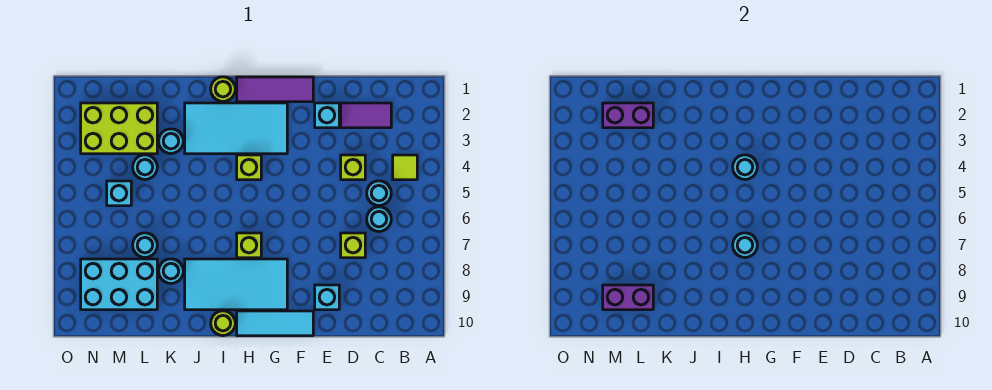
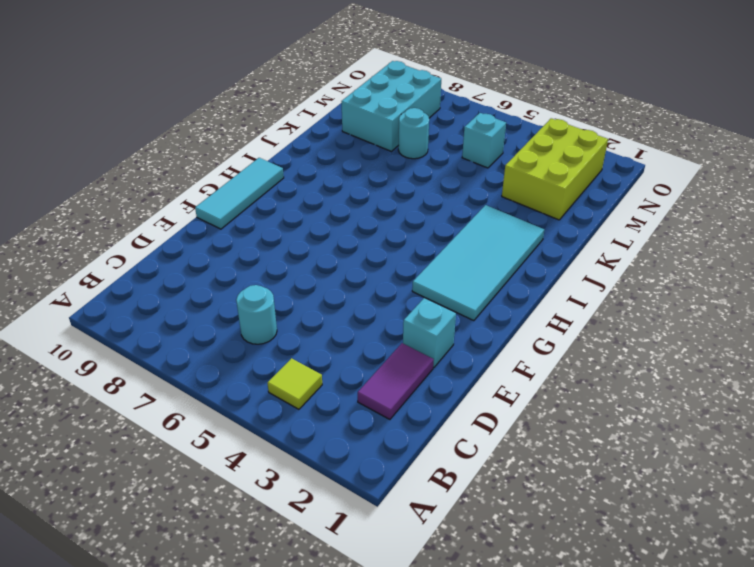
none -> cyan 1x1 round brick [367,181,391,206]
none -> lime 1x1 brick [341,155,365,180]
none -> lime 1x1 brick [341,233,365,258]

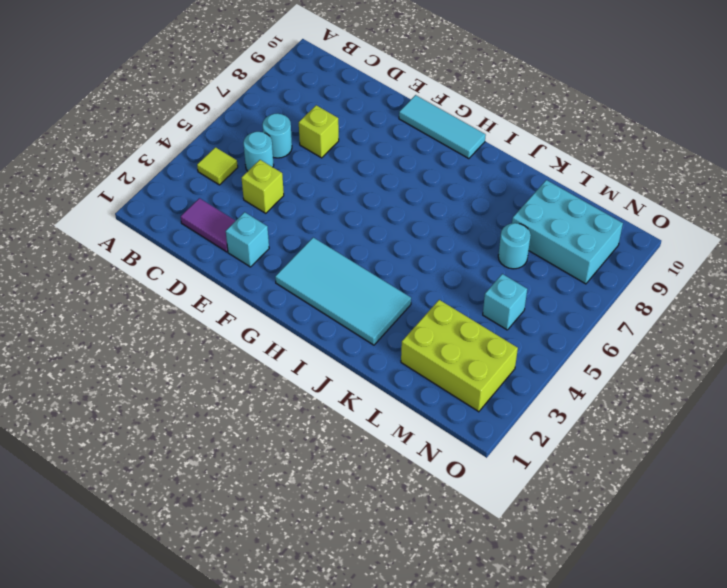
none -> cyan 1x1 brick [315,285,339,310]
none -> purple 1x3 tile [237,77,313,102]
none -> cyan 2x4 tile [185,259,287,310]

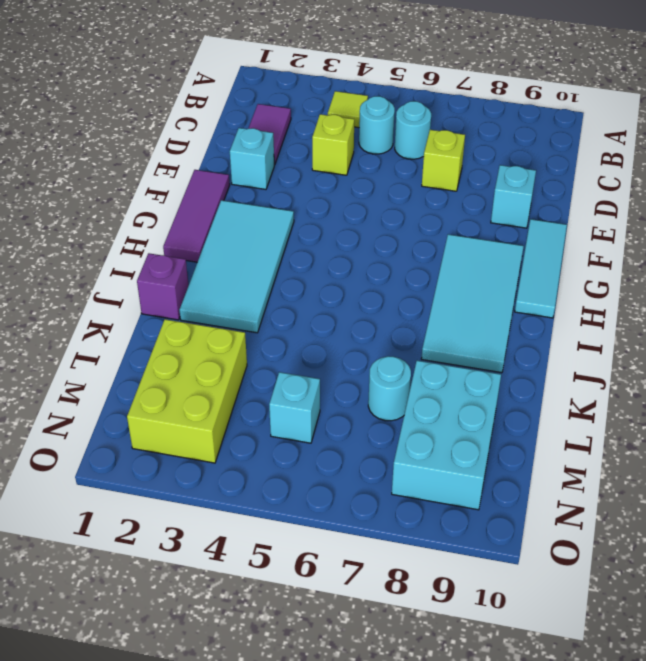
purple 1x1 brick [137,253,189,320] -> none
none -> lime 1x1 brick [237,155,261,180]
none -> lime 1x1 brick [237,233,261,258]
none -> lime 1x1 round brick [211,77,235,102]

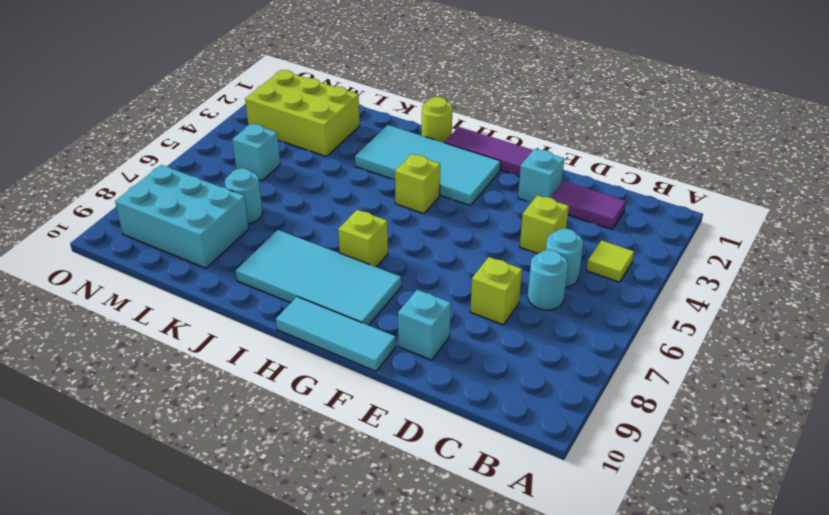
none -> lime 1x1 round brick [211,311,235,336]
none -> cyan 1x1 round brick [159,129,183,154]
none -> cyan 1x1 round brick [159,259,183,284]

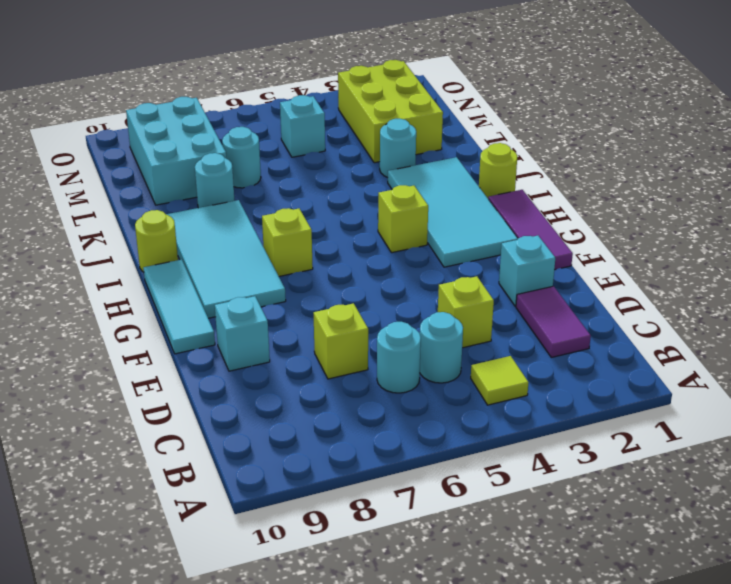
none -> cyan 1x1 round brick [133,155,157,180]
none -> cyan 1x1 round brick [733,155,757,180]
none -> cyan 1x1 round brick [733,233,757,258]

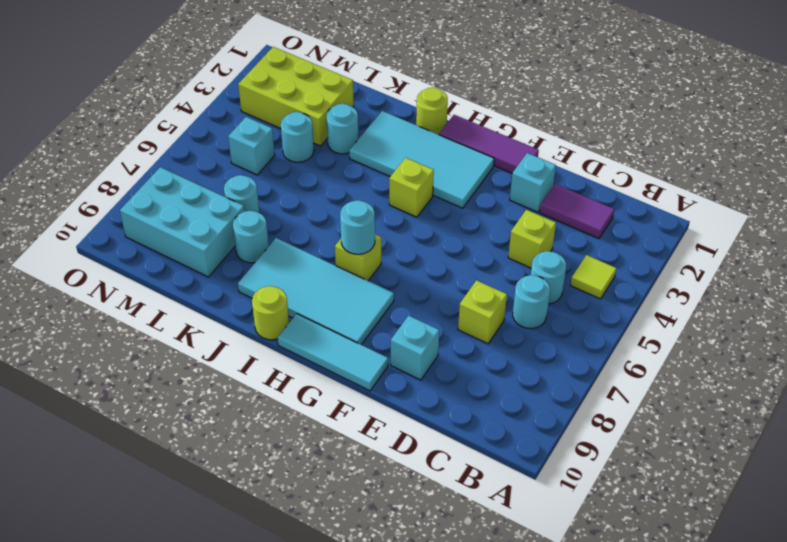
none -> cyan 1x1 round brick [733,155,757,180]
none -> purple 1x2 brick [603,103,653,128]
none -> purple 1x2 brick [603,285,653,310]

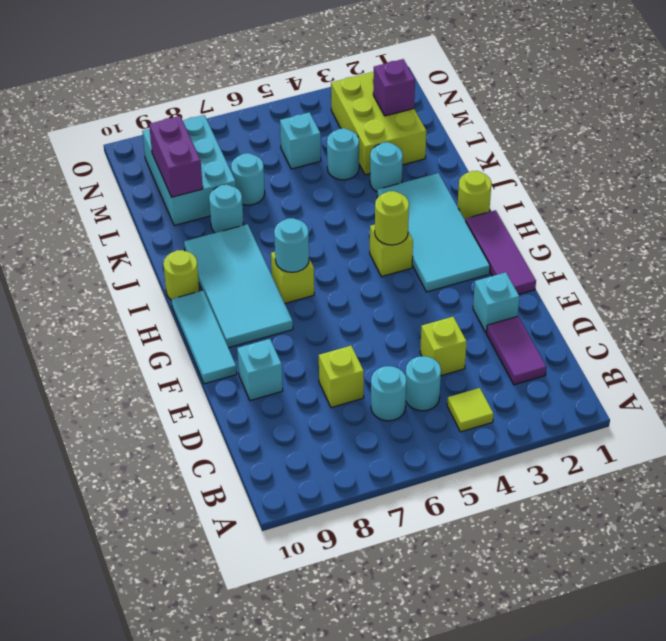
lime 1x1 round brick [375,191,409,245] -> cyan 1x1 round brick [733,155,757,180]
purple 1x1 brick [373,59,415,116] -> purple 1x2 brick [603,103,653,128]

